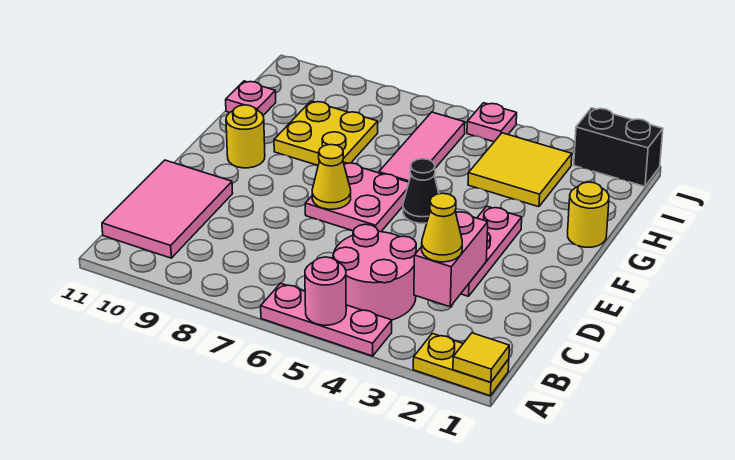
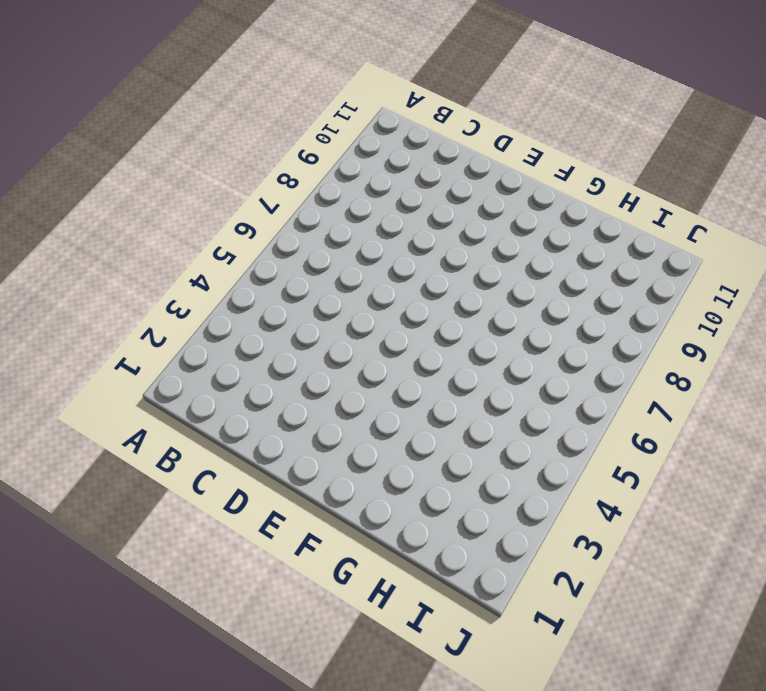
none -> yellow 1x2 plate [413,333,509,396]
none -> pink 1x3 plate [261,283,392,356]
none -> pink 2x2 round brick [333,224,416,320]

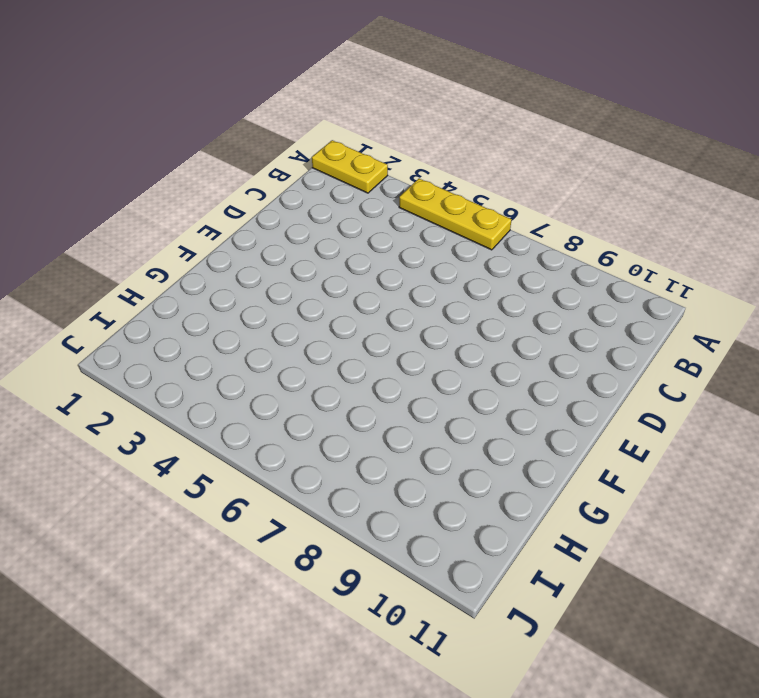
yellow 1x3 plate [399,179,512,250] -> pink 1x3 plate [261,283,392,356]
none -> pink 2x2 round brick [333,224,416,320]
none -> pink 2x3 tile [102,160,233,258]
none -> pink 1x3 plate [461,206,522,296]

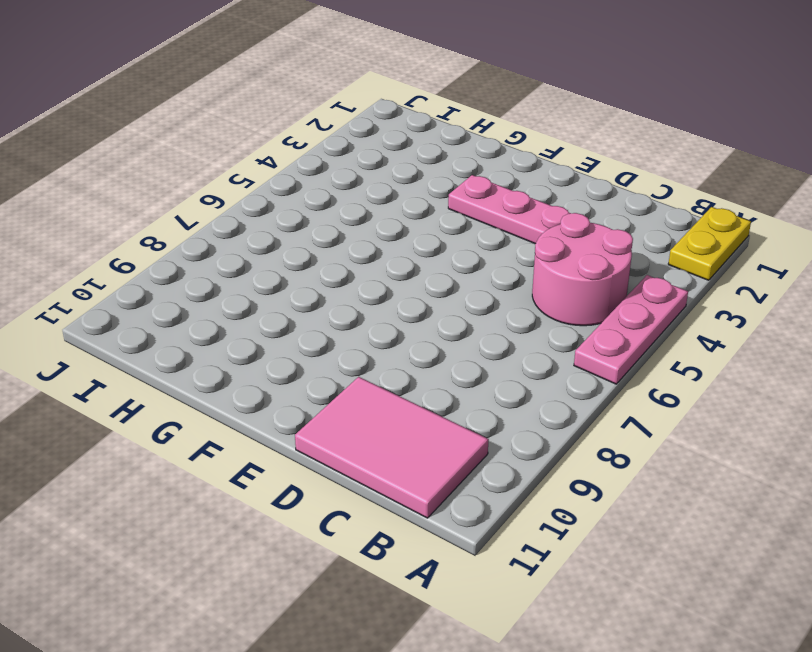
none -> pink 2x2 plate [305,162,409,232]
none -> black 1x1 cone [403,159,439,223]
none -> yellow 1x1 round brick [226,105,265,168]

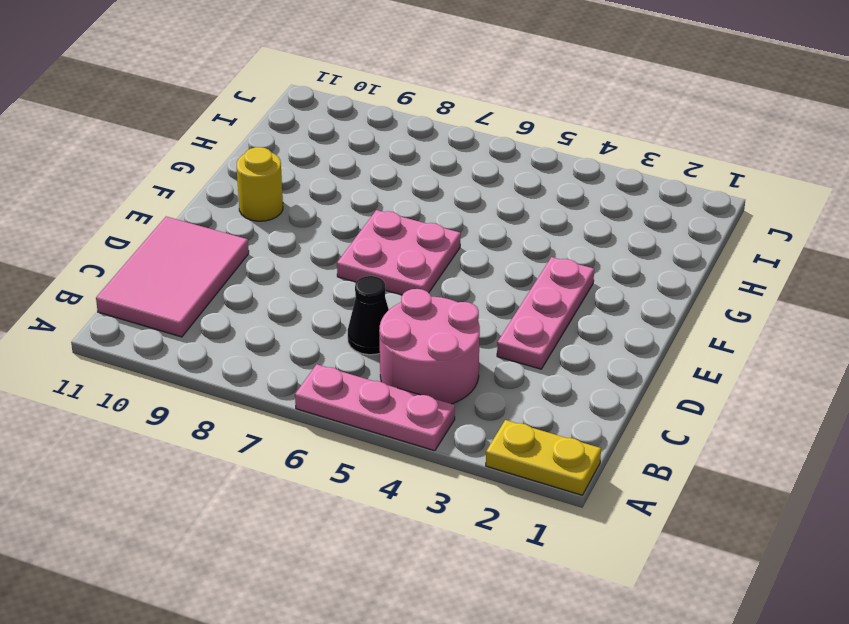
black 1x1 cone [348,276,389,355] -> black 1x1 cone moved to [403,159,439,223]
none -> yellow 1x1 round brick [568,182,609,247]
none -> pink 1x3 tile [379,112,465,182]
none -> yellow 2x2 plate [274,101,378,165]

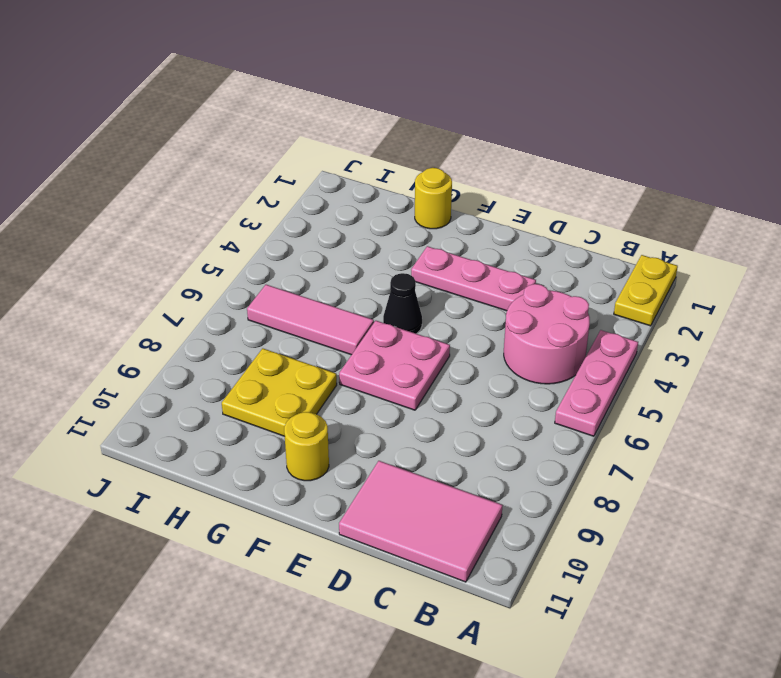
none -> yellow 2x2 tile [468,133,572,207]
none -> pink 1x1 plate [226,81,276,115]
none -> black 1x2 brick [574,108,663,186]

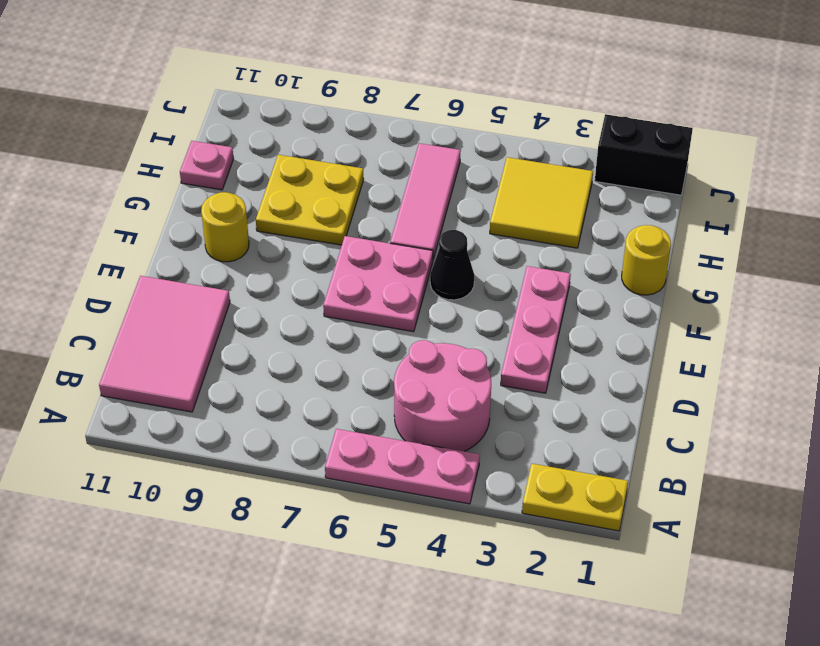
none -> pink 1x1 plate [467,103,517,142]
none -> yellow 1x1 tile [453,333,509,382]
none -> pink 1x1 round brick [305,257,346,325]

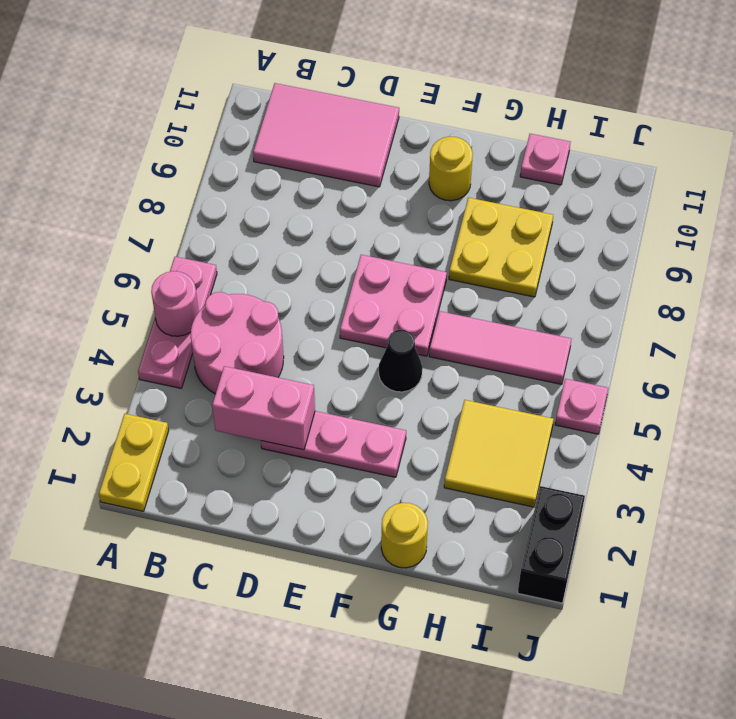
none -> yellow 1x1 tile [453,333,509,382]
none -> yellow 1x1 cone [312,144,351,209]
none -> yellow 1x1 cone [422,193,462,262]

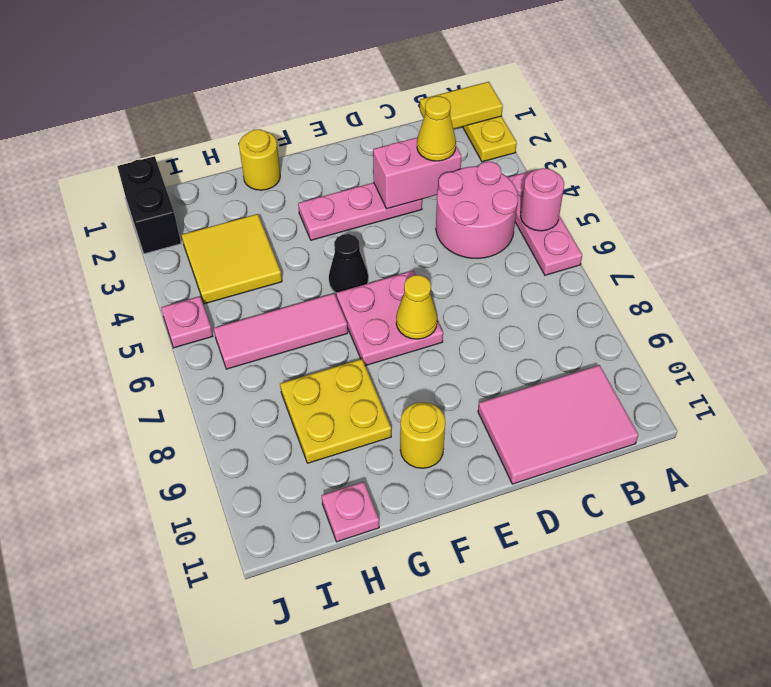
yellow 1x2 tile [420,82,503,129] -> yellow 1x1 tile [453,333,509,382]

